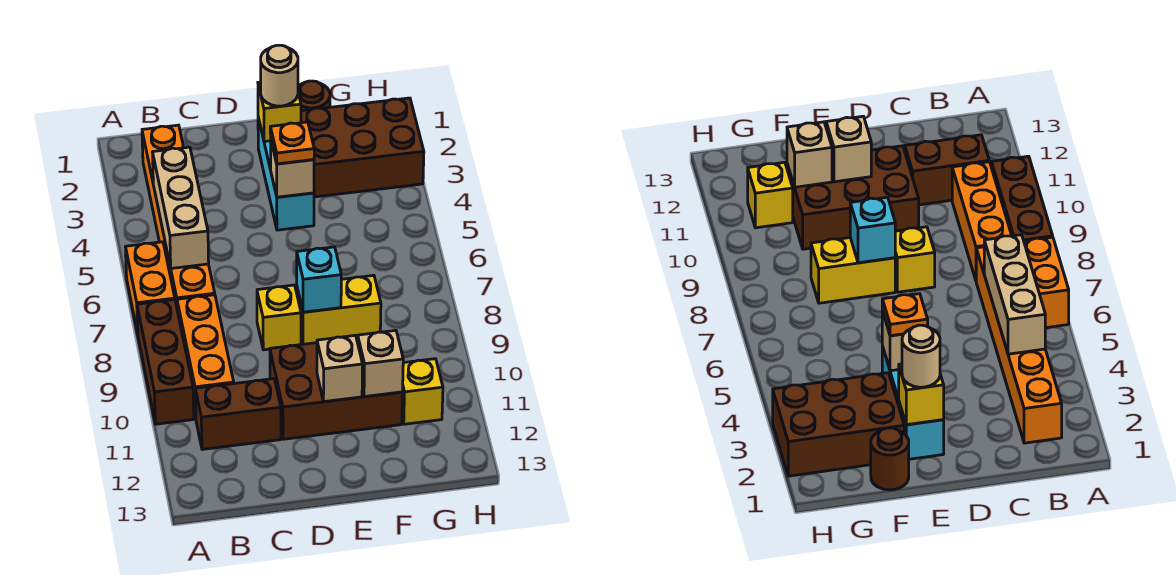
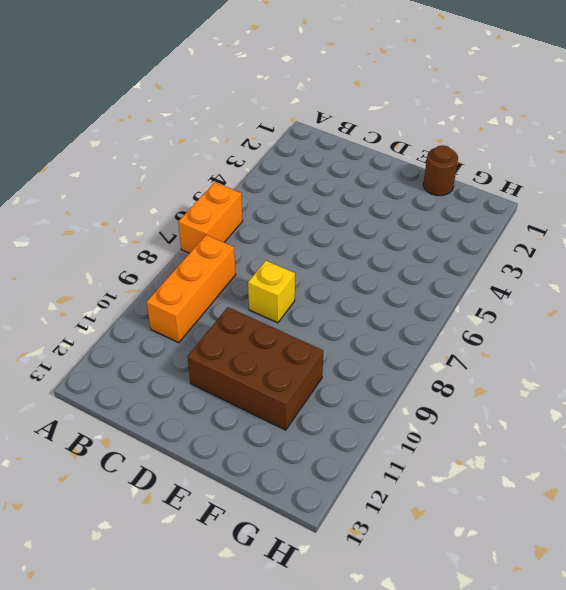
none -> brown 1x3 brick [137,300,194,424]
none -> orange 1x6 brick [142,125,215,306]
none -> brown 1x2 brick [195,379,281,449]

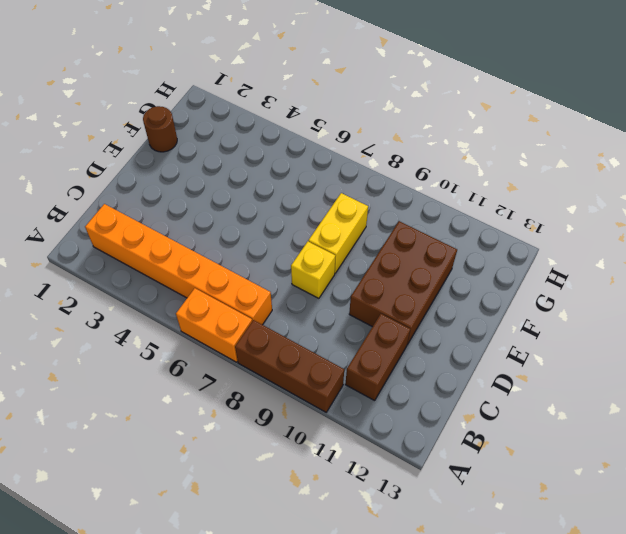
none -> orange 1x3 brick [177,295,234,418]
none -> cyan 1x3 brick [258,118,314,230]
none -> brown 2x3 brick [301,98,424,197]

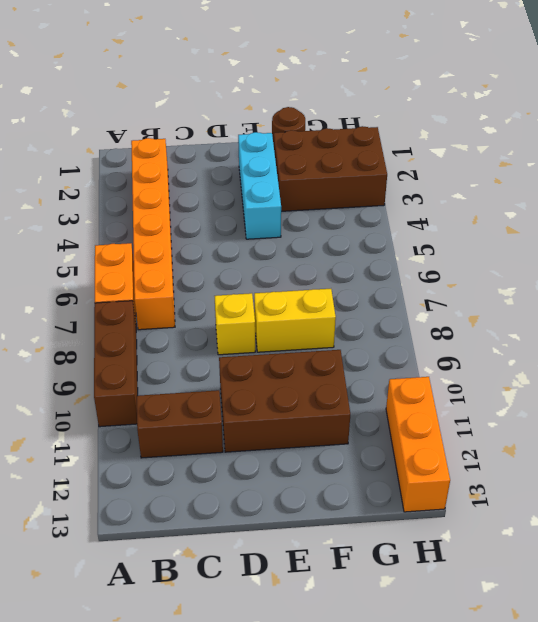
orange 1x3 brick [386,377,450,512] -> orange 1x3 brick moved to [177,295,234,418]
none -> yellow 1x1 brick [402,359,443,424]
none -> tan 1x3 brick [153,147,209,268]
none -> yellow 1x1 brick [258,82,301,142]

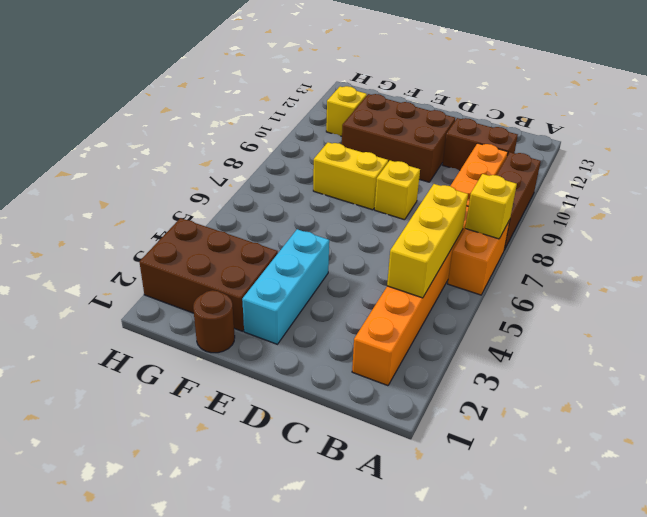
yellow 1x1 brick [465,174,517,239] -> yellow 1x1 brick moved to [258,82,301,142]
yellow 1x3 brick [387,184,468,298] -> tan 1x3 brick [153,147,209,268]
none -> tan 1x1 brick [271,142,314,197]
none -> cyan 1x1 brick [297,247,341,312]
none -> tan 1x1 brick [317,335,363,402]

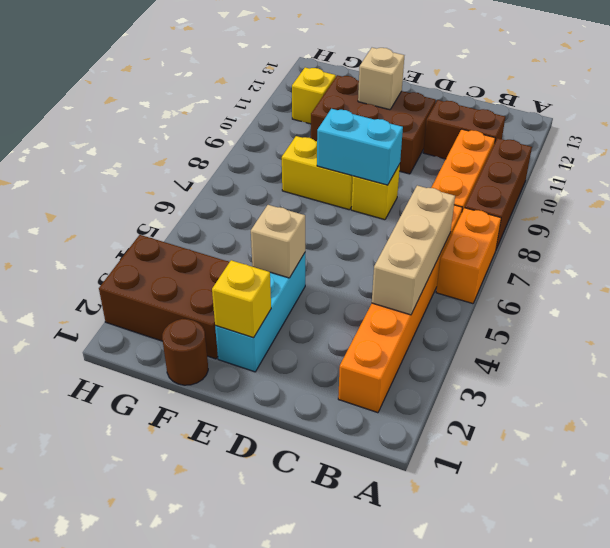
cyan 1x2 brick [317,109,403,185] -> cyan 1x1 brick [297,247,341,312]
none -> tan 1x1 brick [358,330,403,397]
none -> tan 1x1 round brick [261,45,298,106]
none -> orange 1x1 plate [270,122,314,164]

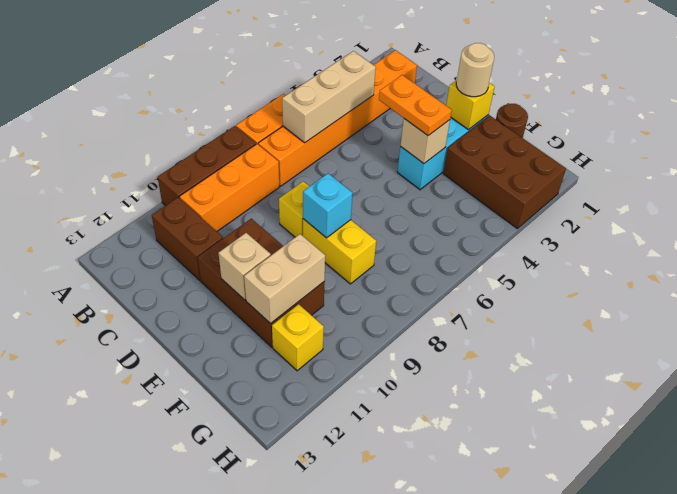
orange 1x2 plate [379,75,452,136] -> orange 1x1 plate [270,122,314,164]
tan 1x2 brick [244,234,325,324] -> tan 1x1 brick [358,330,403,397]

